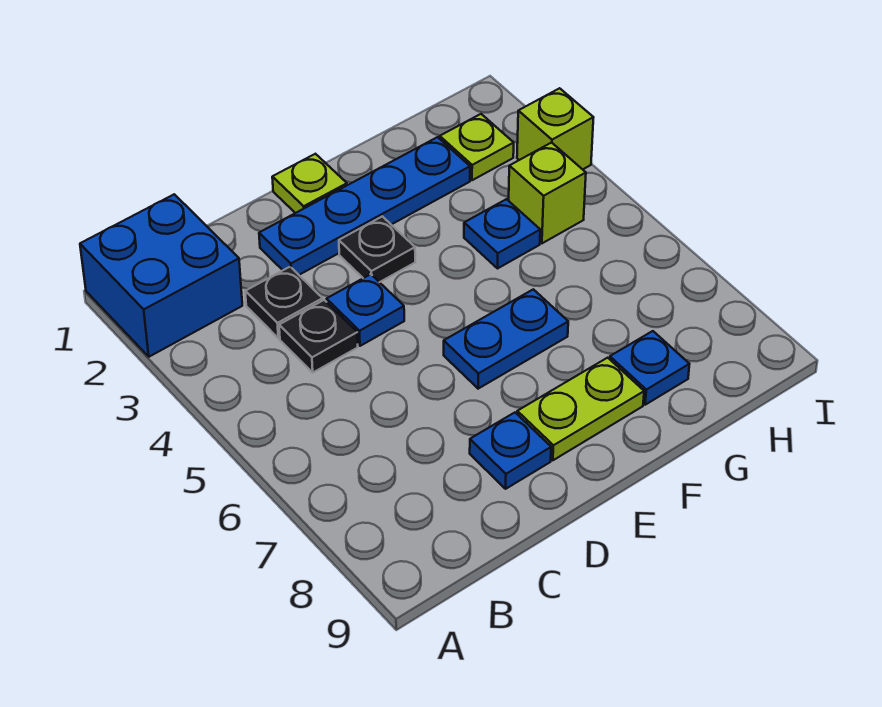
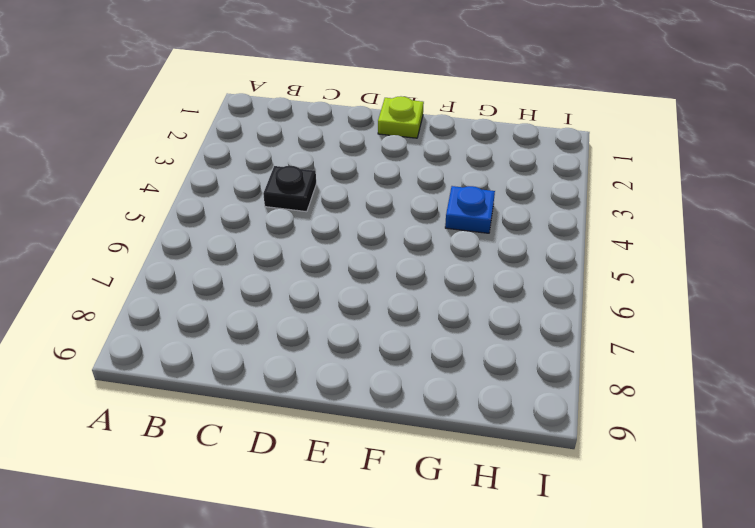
none -> blue 2x2 brick [80,194,242,357]
none -> black 1x1 plate [245,267,323,338]
none -> blue 1x4 plate [259,137,470,275]

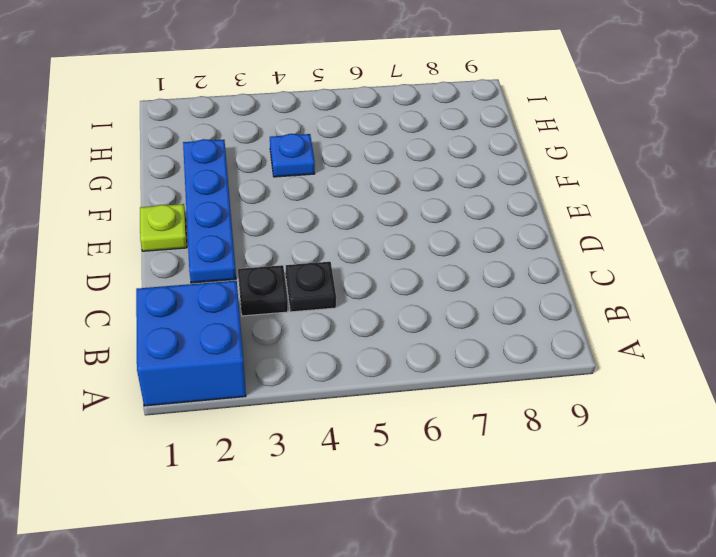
none -> blue 1x1 plate [327,274,404,346]
none -> blue 1x1 plate [470,413,551,489]
none -> black 1x1 plate [339,216,415,282]

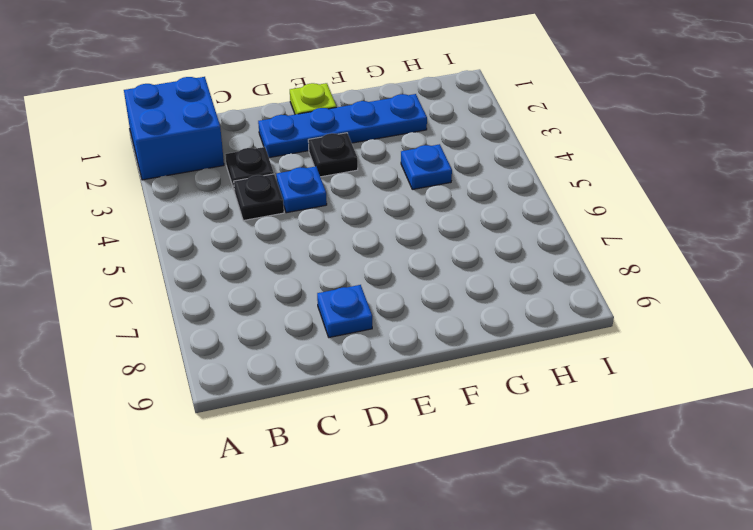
none -> blue 1x2 plate [444,289,568,389]
none -> lime 1x2 plate [517,358,644,460]
none -> blue 1x1 plate [610,331,689,405]

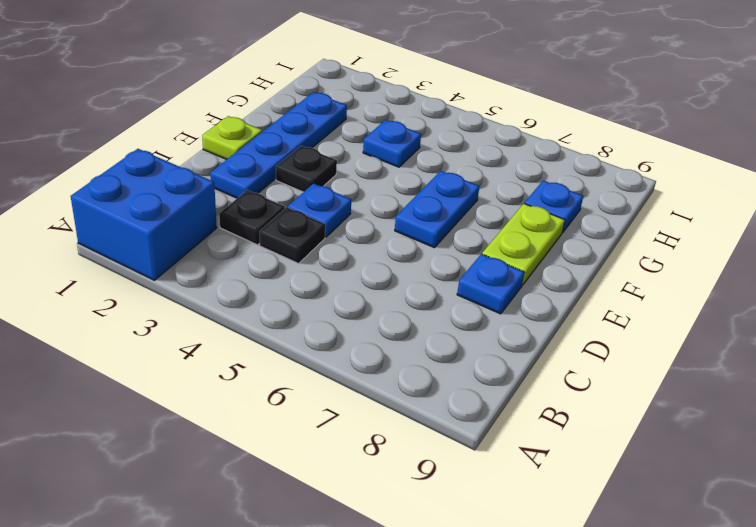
none -> lime 1x1 plate [440,114,514,180]
none -> lime 1x1 brick [509,143,586,243]
none -> lime 1x1 brick [517,88,594,169]

